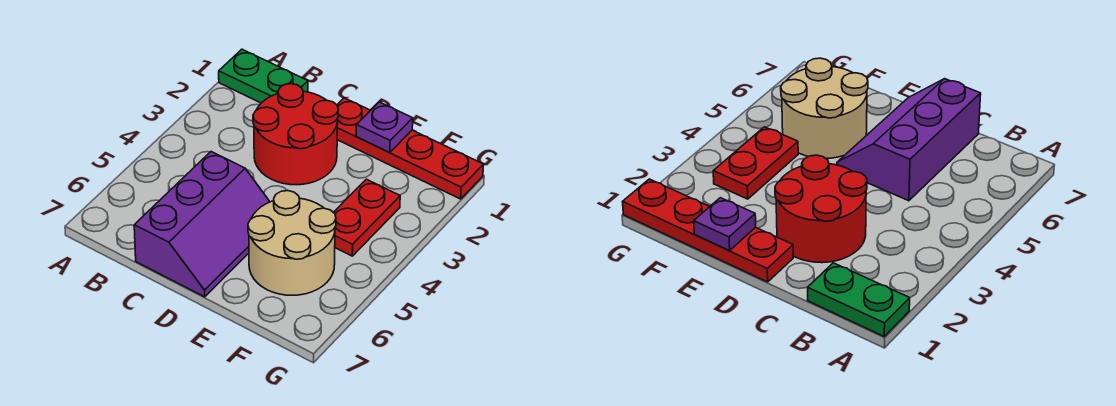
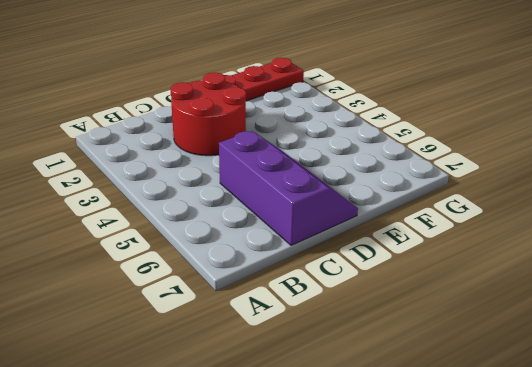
none -> green 1x2 plate [219,49,308,103]
none -> tan 2x2 round brick [248,191,336,295]

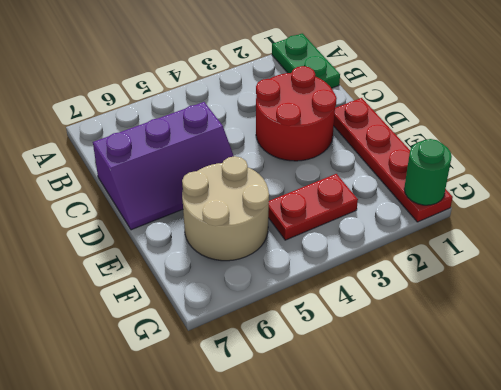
green 1x1 round brick [404,139,452,205] -> none
none -> purple 1x1 plate [356,102,413,152]

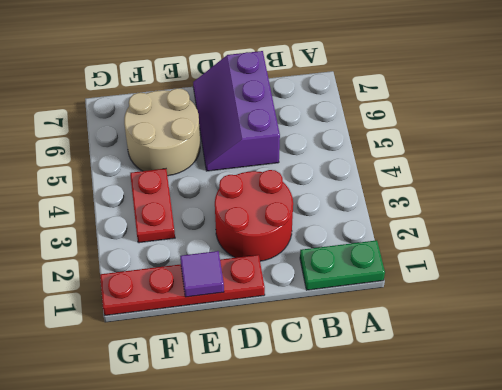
purple 1x1 tile [180,251,224,297] -> purple 1x1 plate [356,102,413,152]

